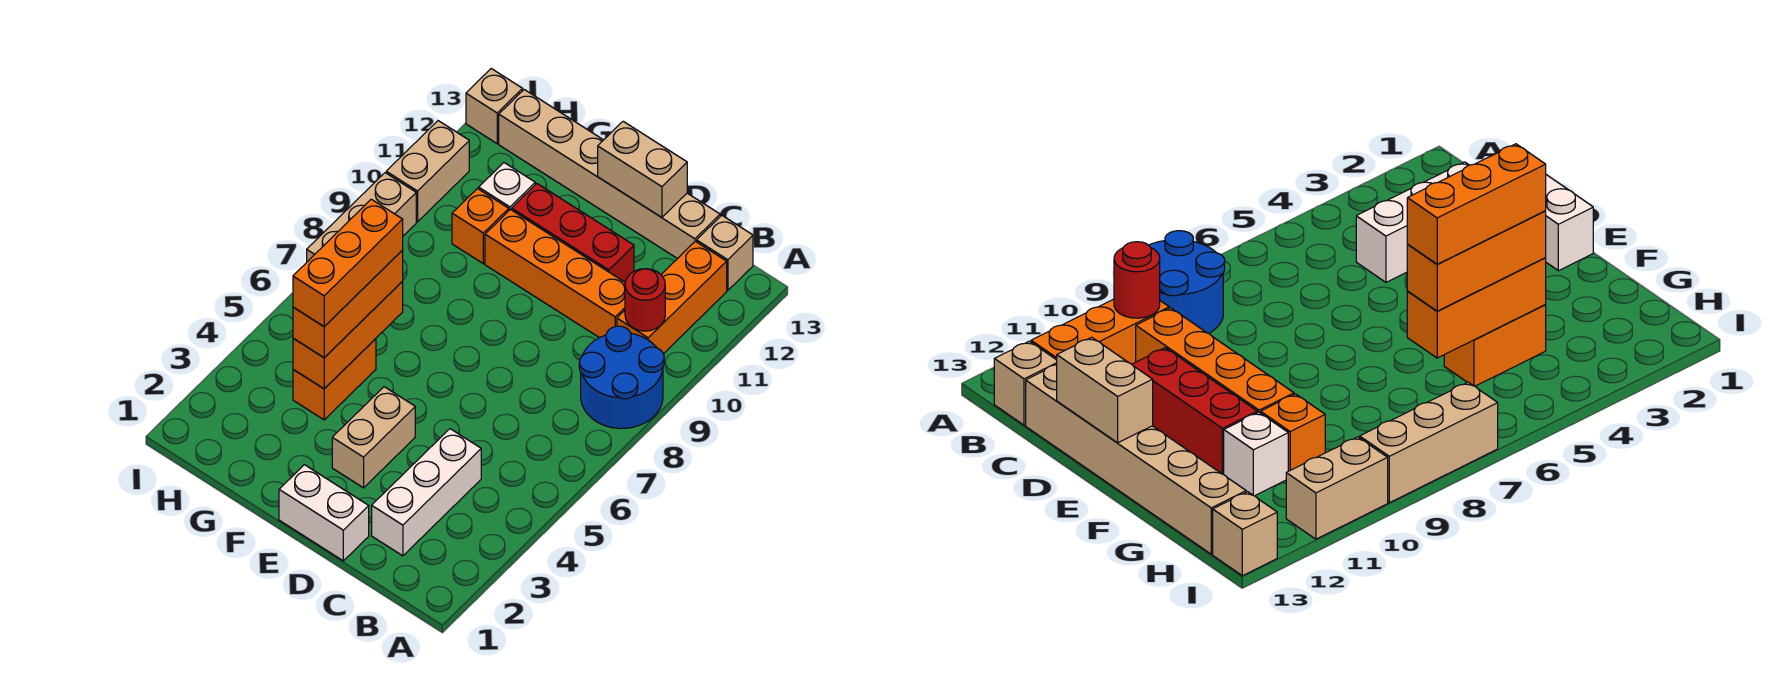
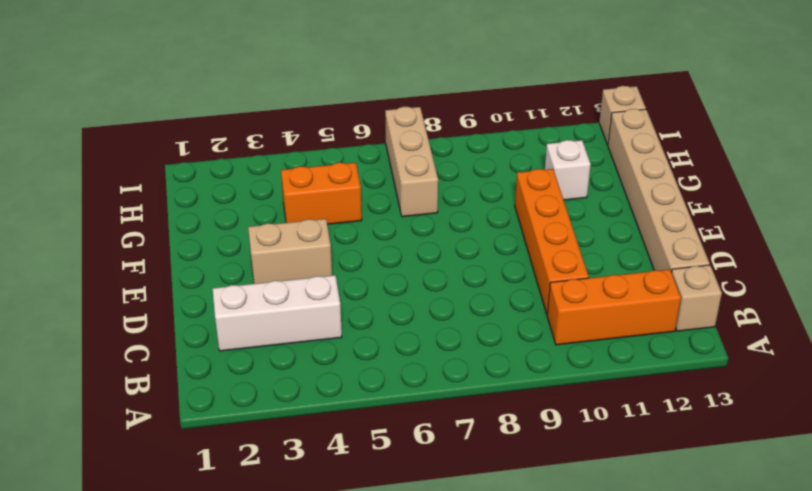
tan 1x3 brick [385,107,438,217] -> tan 1x3 brick turned to [307,173,416,262]
none -> blue 2x2 round brick [579,326,664,429]
none -> white 1x2 brick [279,465,369,561]
none -> red 1x3 brick [512,184,634,282]

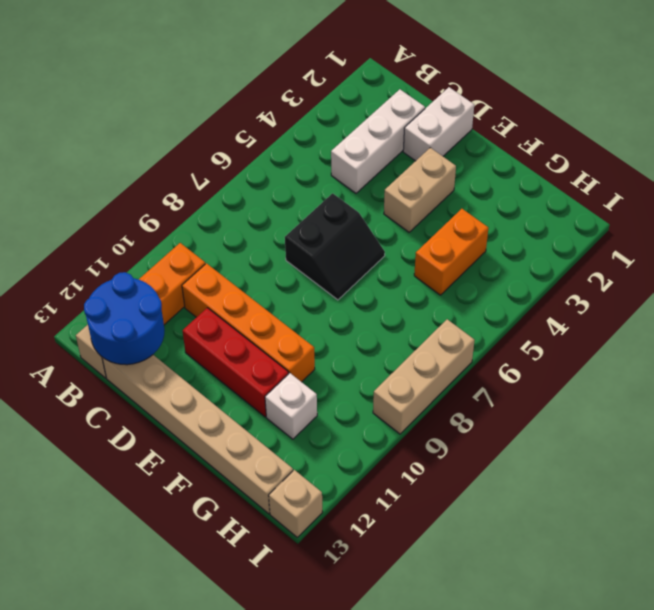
blue 2x2 round brick [84,272,165,365] -> blue 2x2 round brick moved to [579,326,664,429]
white 1x2 brick [403,87,474,161] -> white 1x2 brick turned to [279,465,369,561]
black 2x2 slope [285,193,385,300] -> none
none -> orange 1x1 brick [452,189,509,264]
none -> tan 1x2 brick [386,121,469,222]
none -> red 1x1 round brick [625,269,665,331]

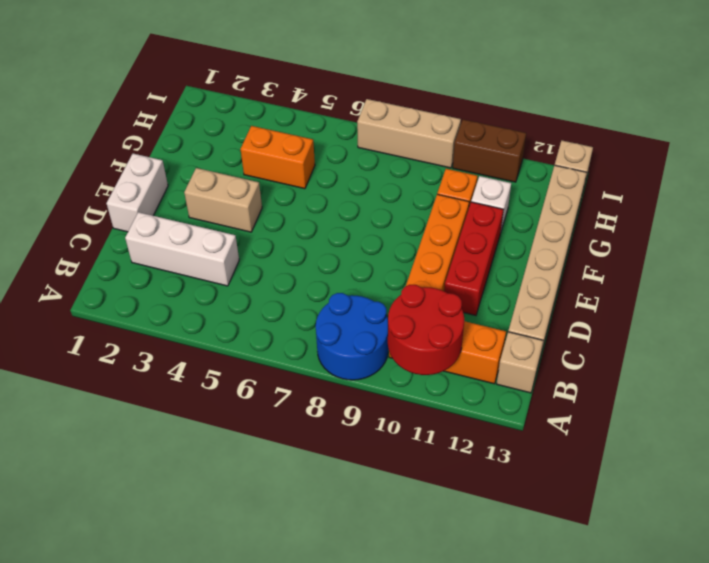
red 2x2 round brick [388,285,464,375] -> red 1x1 round brick [625,269,665,331]
brown 1x2 brick [453,119,526,182] -> tan 1x2 brick [386,121,469,222]
none -> tan 1x2 brick [598,121,687,217]
none -> orange 1x3 brick [293,282,403,389]
none -> orange 1x3 brick [293,250,403,358]

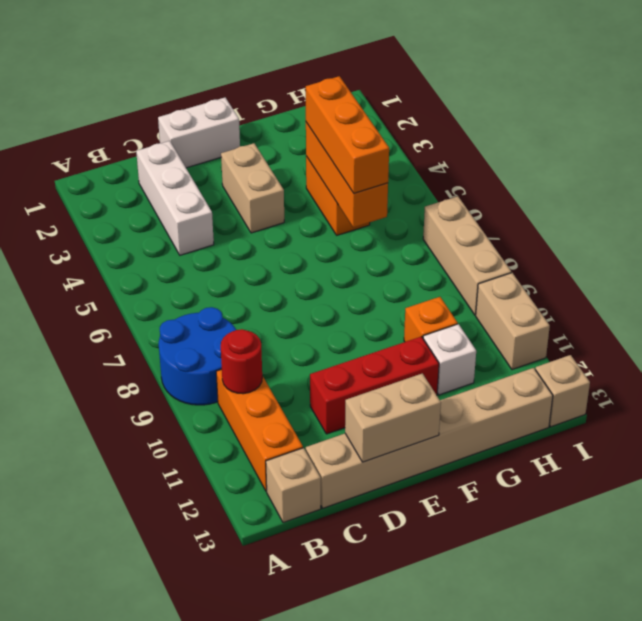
none -> orange 1x4 brick [485,210,625,338]
none -> orange 1x3 brick [293,199,403,326]

